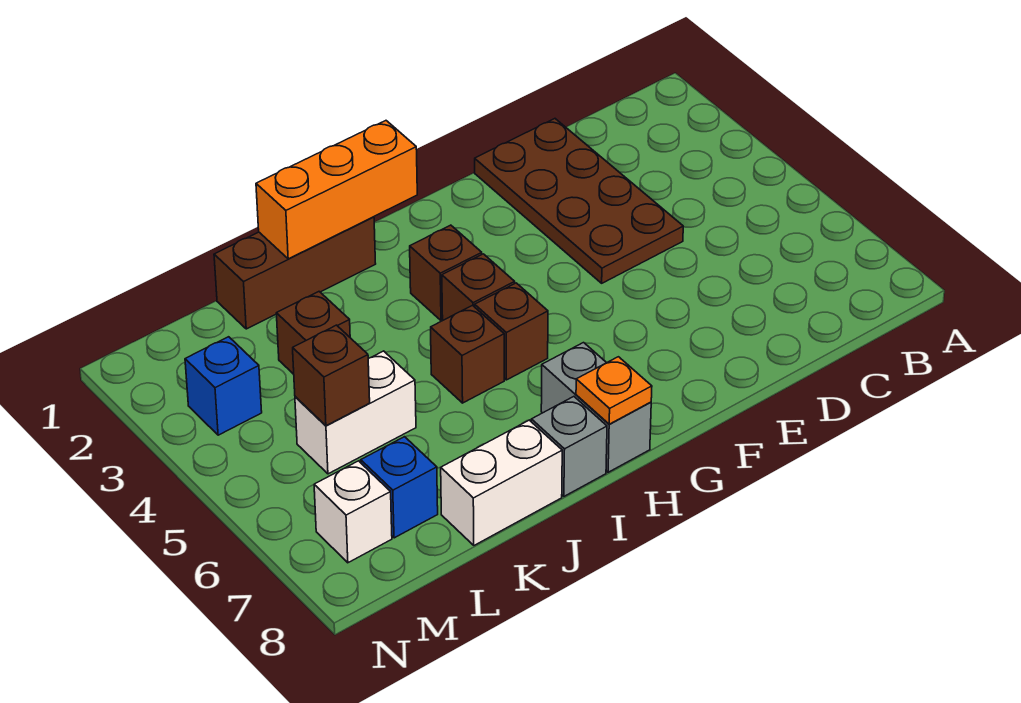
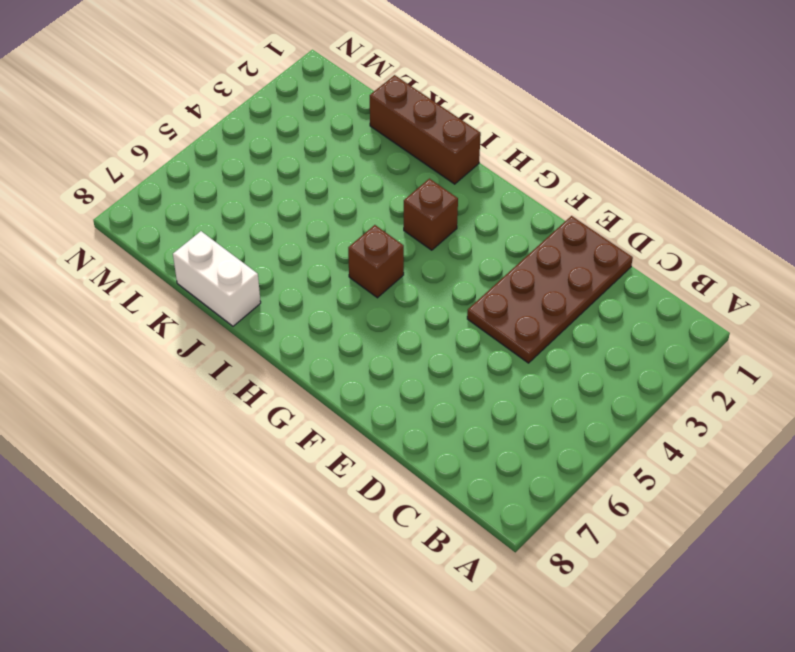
none -> brown 1x1 brick [442,254,515,320]
none -> grey 1x2 brick [541,343,651,472]
none -> brown 1x1 brick [431,306,504,403]

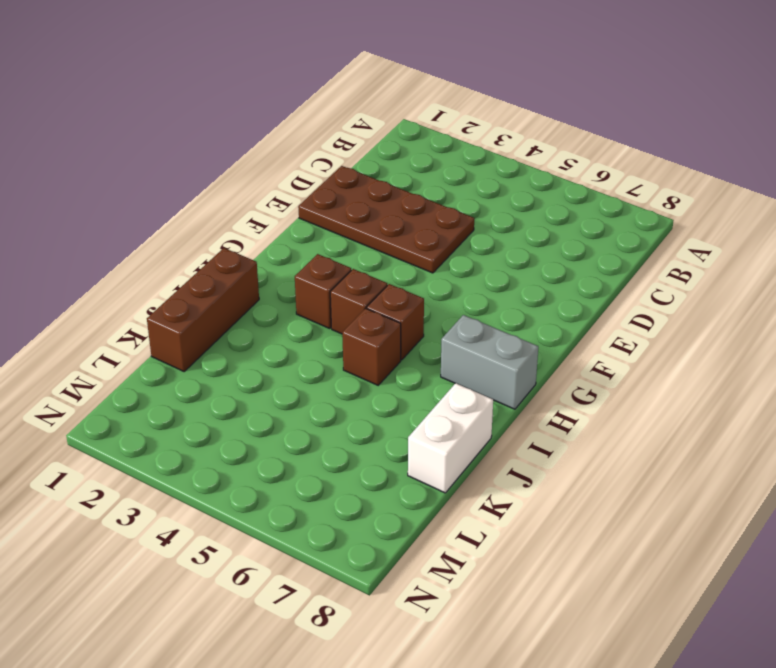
none -> grey 1x1 brick [531,397,607,496]
none -> brown 1x1 brick [276,292,350,374]
none -> white 1x2 brick [295,351,416,474]

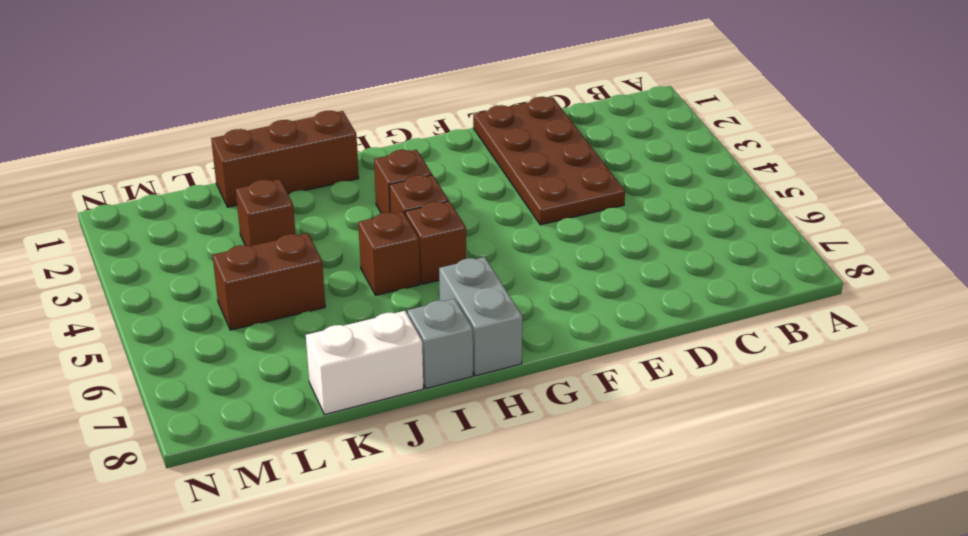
brown 1x2 brick [213,233,325,330] -> white 1x2 brick [295,351,416,474]
none -> blue 1x1 brick [361,437,438,538]
none -> blue 1x1 brick [185,337,262,435]
none -> white 1x1 brick [314,461,392,563]

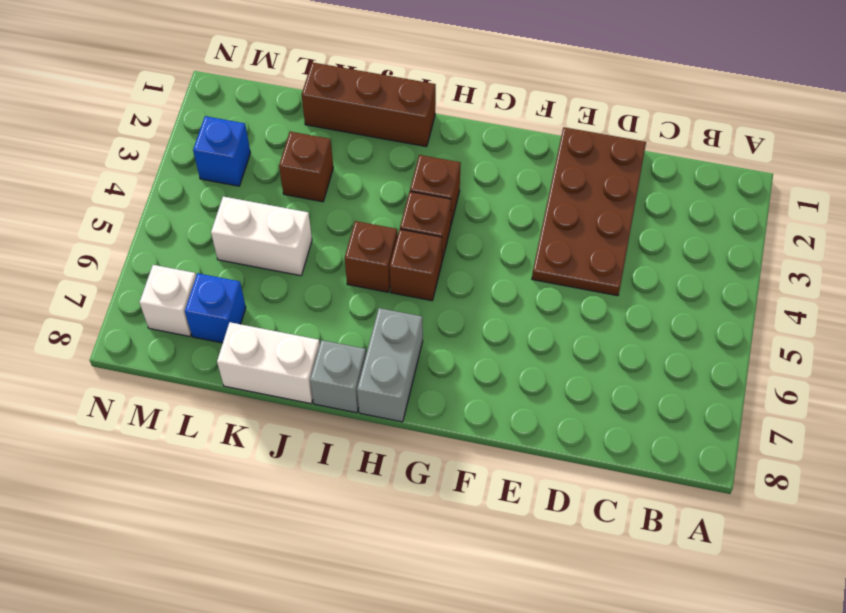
none -> orange 1x3 brick [256,121,417,259]
none -> orange 1x1 plate [576,357,652,424]
none -> brown 1x1 brick [293,325,370,426]

